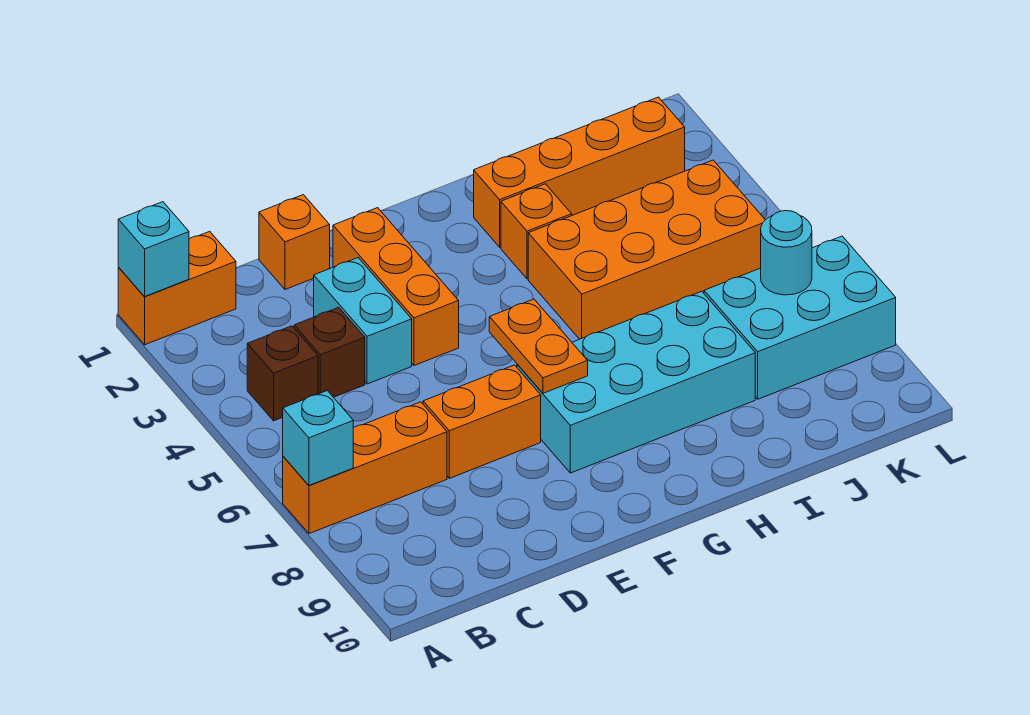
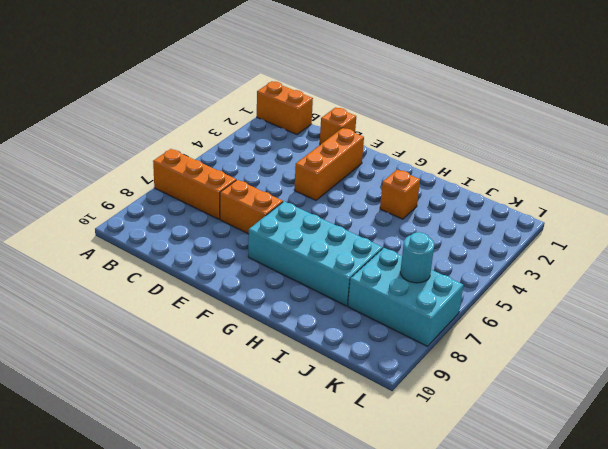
none -> brown 1x1 brick [247,326,318,421]
none -> brown 1x1 brick [294,307,365,397]
none -> cyan 1x2 brick [314,258,412,384]

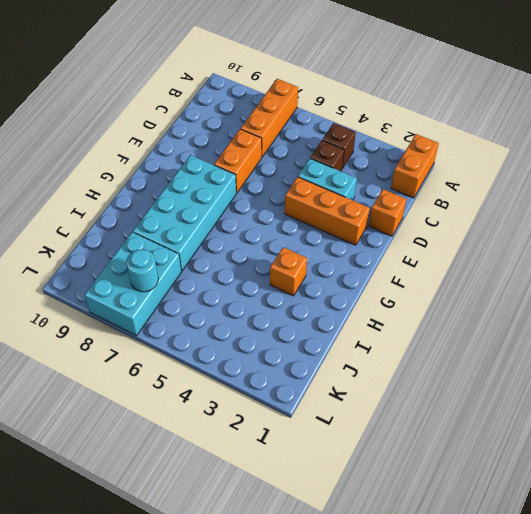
none -> orange 1x4 brick [474,97,685,247]
none -> orange 2x4 brick [528,160,765,339]
none -> cyan 1x1 brick [118,202,189,296]

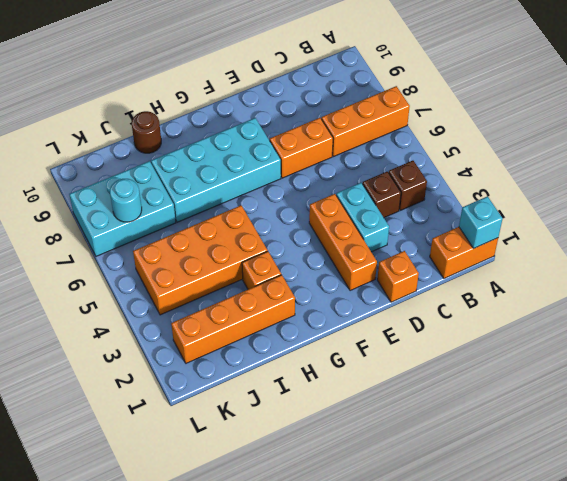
brown 1x1 round brick [132,111,161,153] -> none
none -> cyan 1x1 brick [283,391,353,485]
none -> orange 1x2 plate [489,299,588,393]

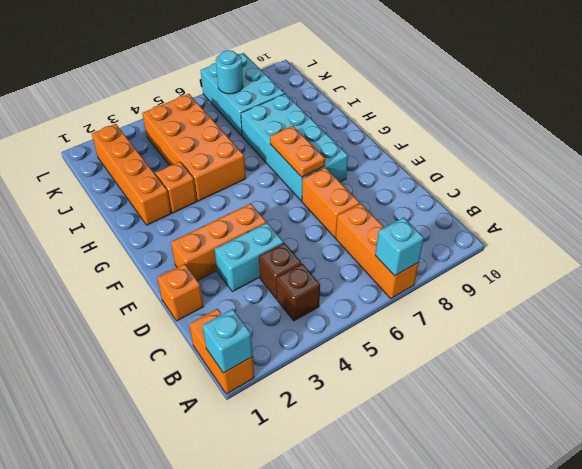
orange 1x2 plate [270,126,325,177] -> orange 1x2 plate turned to [489,299,588,393]

